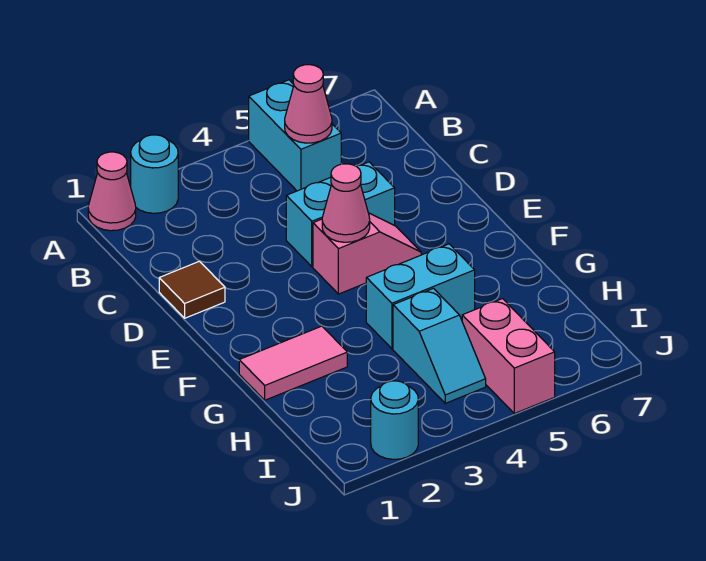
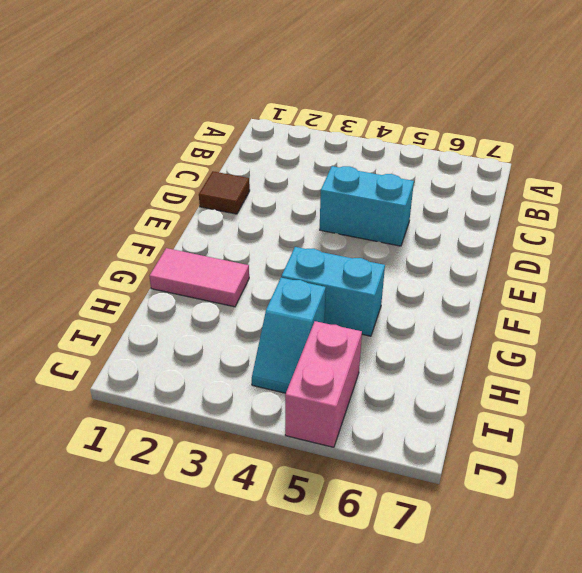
none -> pink 1x1 cone [88,152,136,231]
none -> cyan 1x1 round brick [131,135,178,213]
none -> cyan 1x2 brick [249,80,341,191]

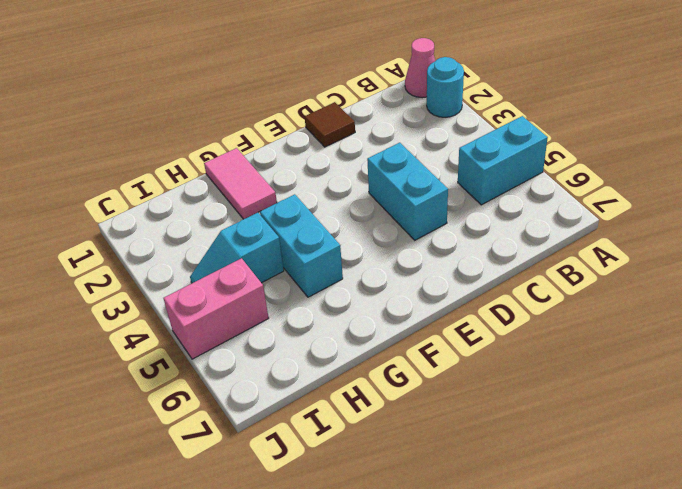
none -> pink 1x2 slope [313,213,421,294]
none -> cyan 1x1 round brick [371,381,418,459]
none -> pink 1x1 cone [285,65,332,143]

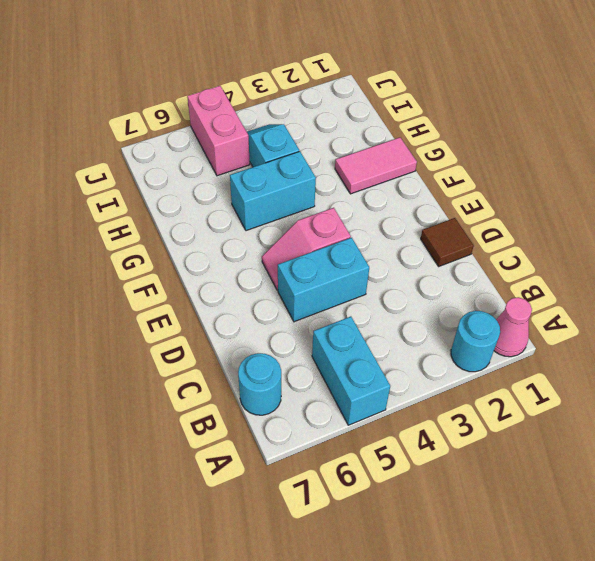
cyan 1x1 round brick [238,353,281,415] -> cyan 1x1 round brick moved to [371,381,418,459]
none -> pink 1x1 cone [285,65,332,143]
none -> pink 1x1 cone [322,164,370,242]

